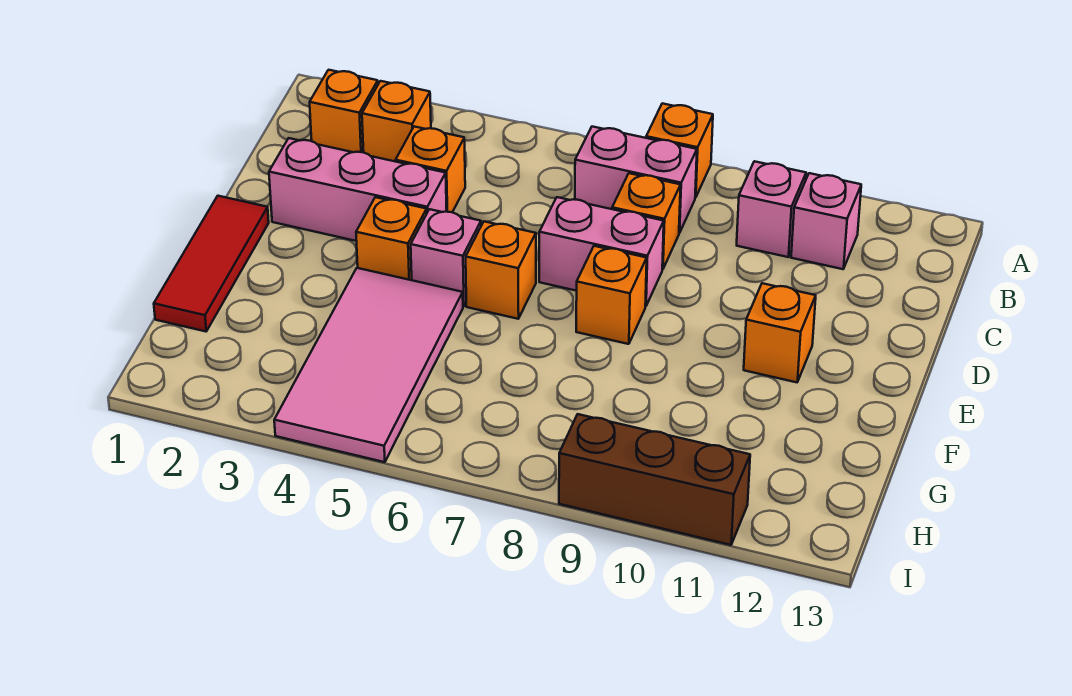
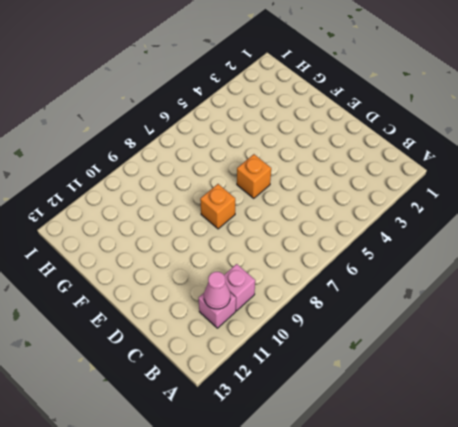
pink 1x1 cone [204,272,230,309] -> none
none -> orange 1x1 brick [646,103,713,198]
none -> orange 1x1 brick [310,70,378,152]
none -> orange 1x1 brick [362,81,431,162]

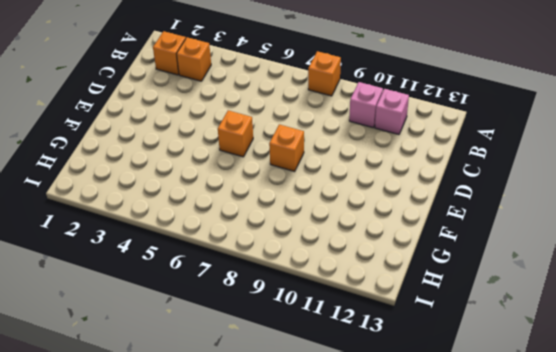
none -> pink 1x2 brick [575,127,697,233]
none -> orange 1x1 brick [396,127,465,212]
none -> orange 1x1 brick [612,173,681,269]

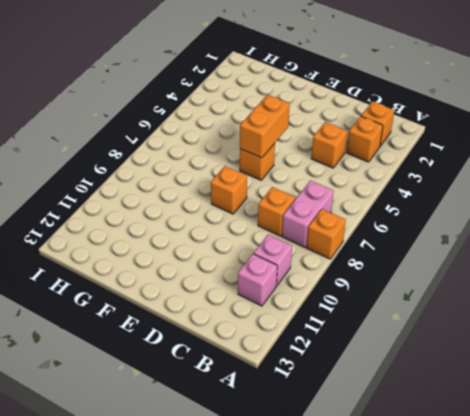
orange 1x2 brick [240,95,290,158] -> none
none -> pink 1x3 brick [269,138,447,241]
none -> pink 1x2 brick [539,197,664,306]
none -> red 1x3 tile [154,196,269,331]

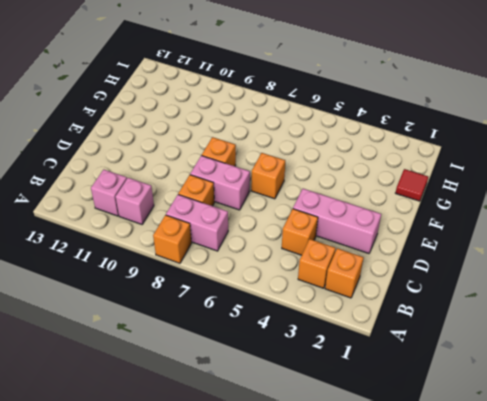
red 1x1 tile [396,169,428,201] -> red 1x3 tile [154,196,269,331]
none -> orange 1x1 brick [356,197,427,280]
none -> pink 1x1 brick [411,209,481,306]
none -> orange 1x1 brick [744,283,816,382]

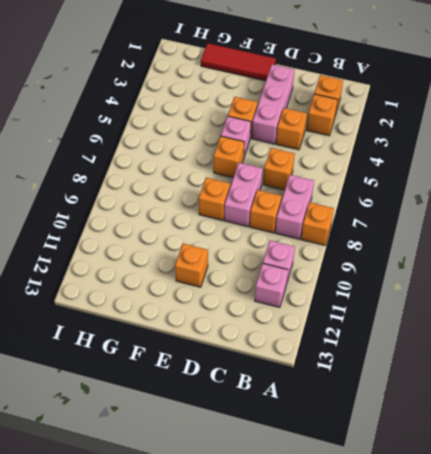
orange 1x1 brick [263,148,295,190] -> none
none -> pink 2x4 tile [274,268,463,462]
none -> brown 1x3 brick [559,414,750,545]

